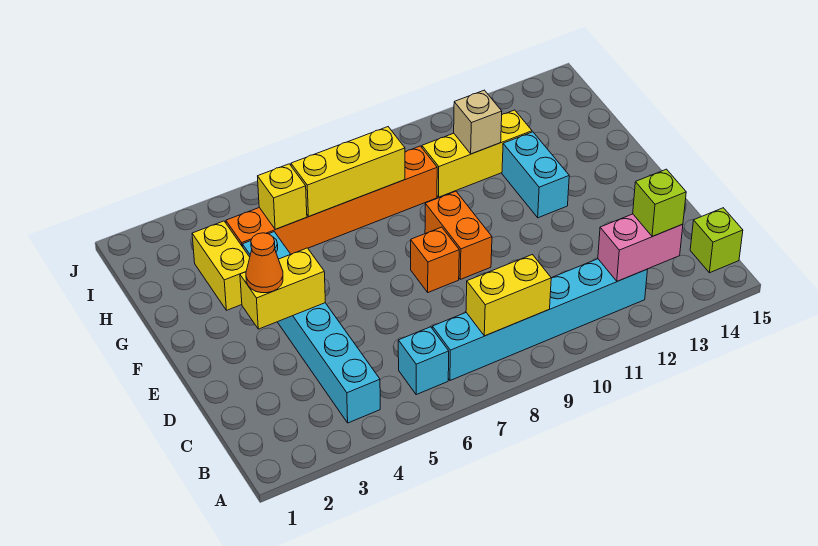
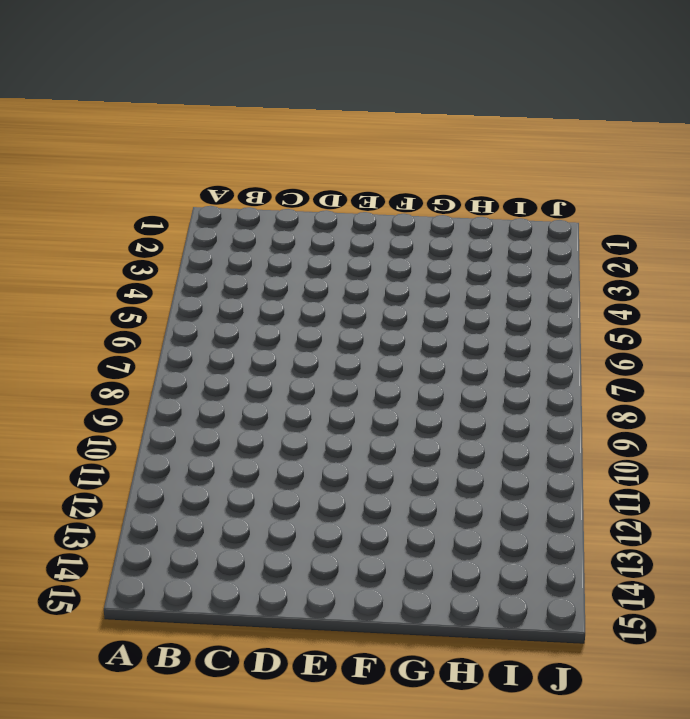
none -> cyan 1x6 brick [242,232,380,423]
none -> cyan 1x1 brick [398,327,449,395]
none -> cyan 1x6 brick [432,259,648,380]

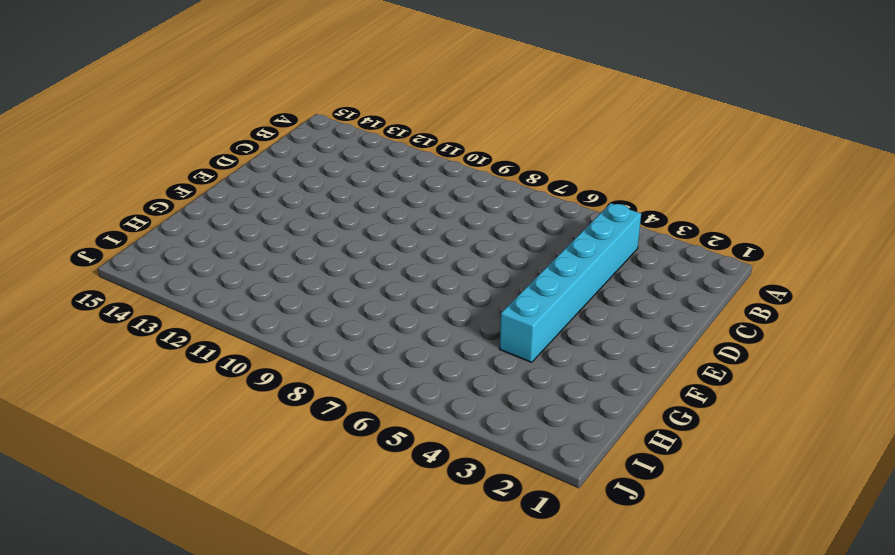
none -> cyan 1x1 brick [398,327,449,395]
none -> cyan 1x6 brick [432,259,648,380]
none -> lime 1x1 brick [690,208,743,273]

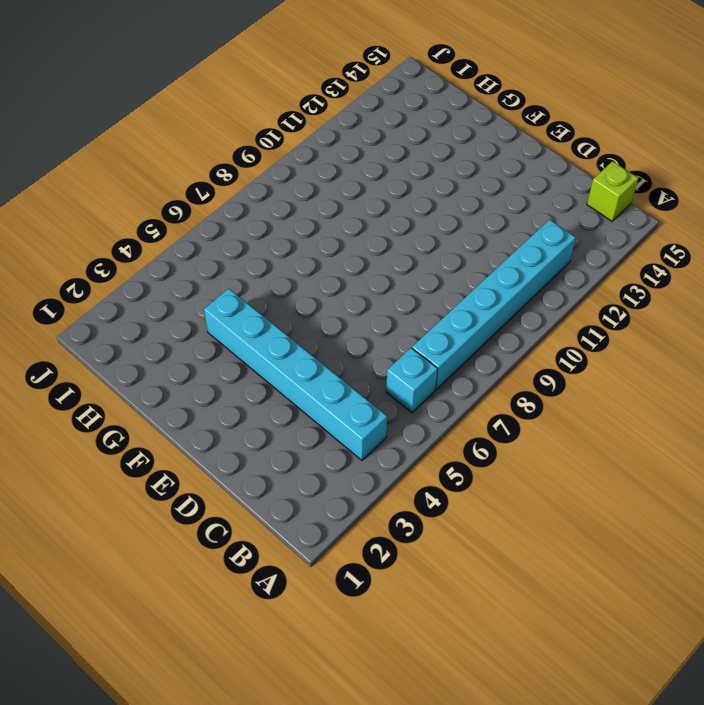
none -> orange 1x1 brick [411,227,459,292]
none -> orange 1x2 brick [425,191,492,279]
none -> cyan 1x2 brick [502,132,569,218]

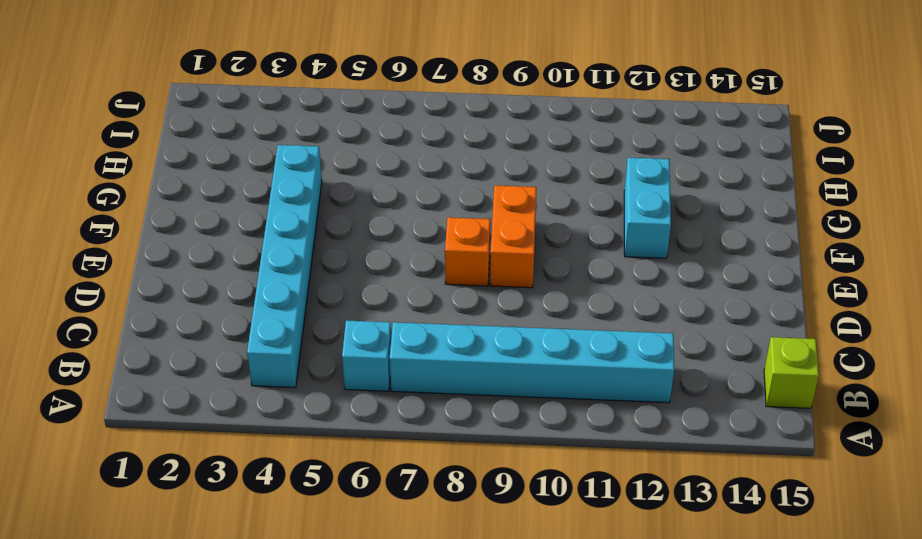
none -> yellow 1x2 brick [192,221,250,310]
none -> orange 1x6 brick [226,146,437,254]
none -> yellow 1x3 brick [422,110,532,197]

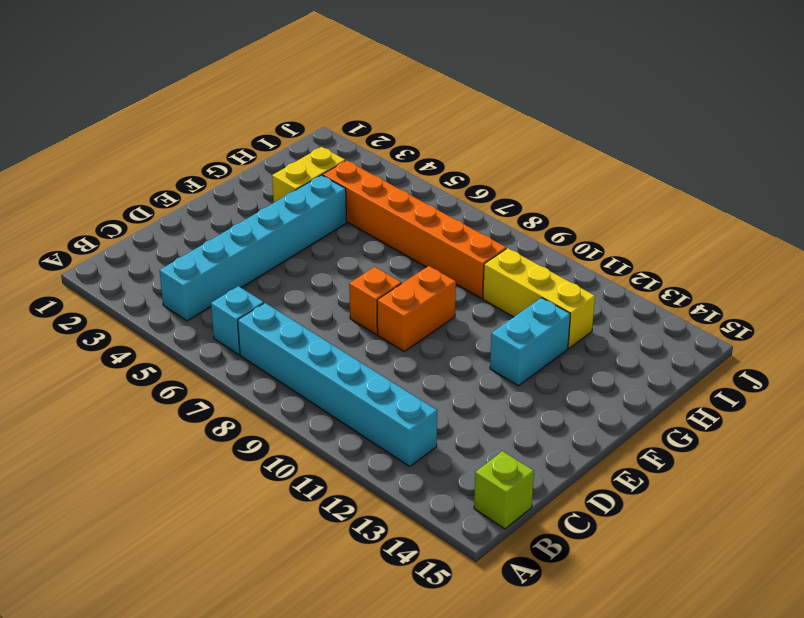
none -> yellow 1x2 brick [466,255,551,336]
none -> pink 1x2 brick [598,214,683,281]
none -> yellow 1x2 brick [240,248,325,329]

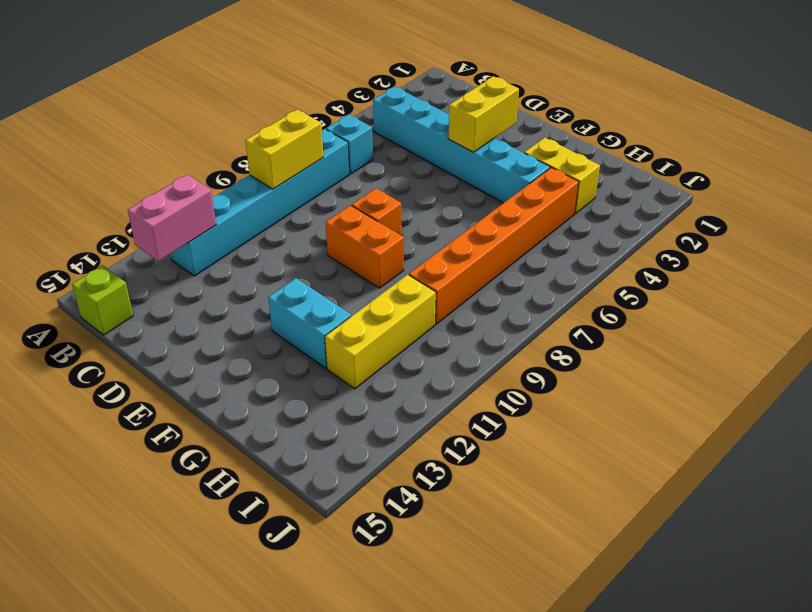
none -> yellow 1x1 brick [258,164,307,229]
none -> yellow 1x3 brick [291,127,405,216]
none -> tan 1x1 brick [454,90,502,154]

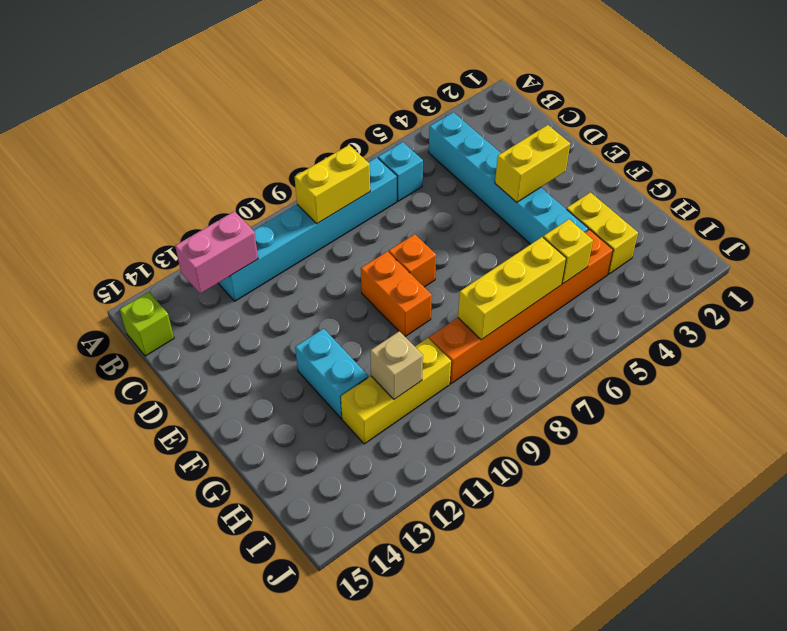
none -> lime 1x1 brick [633,169,686,237]
none -> orange 1x1 cone [246,233,283,293]

